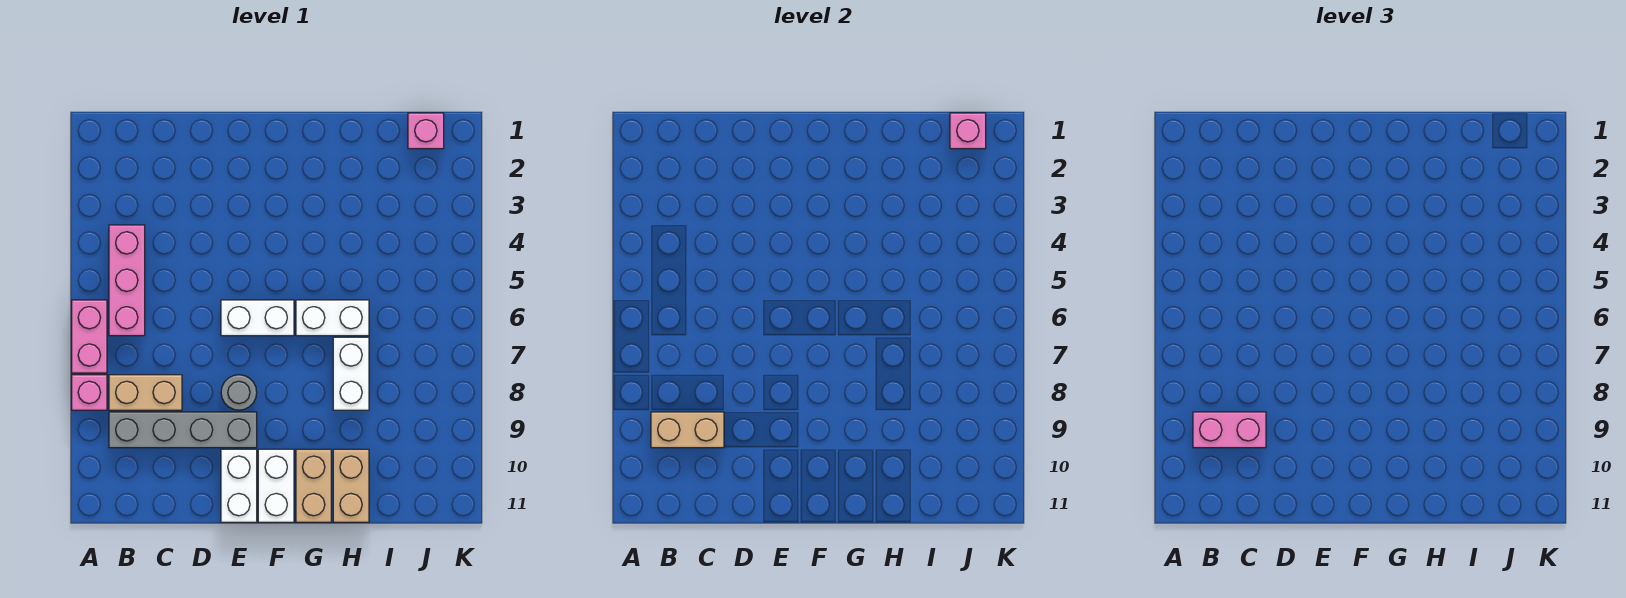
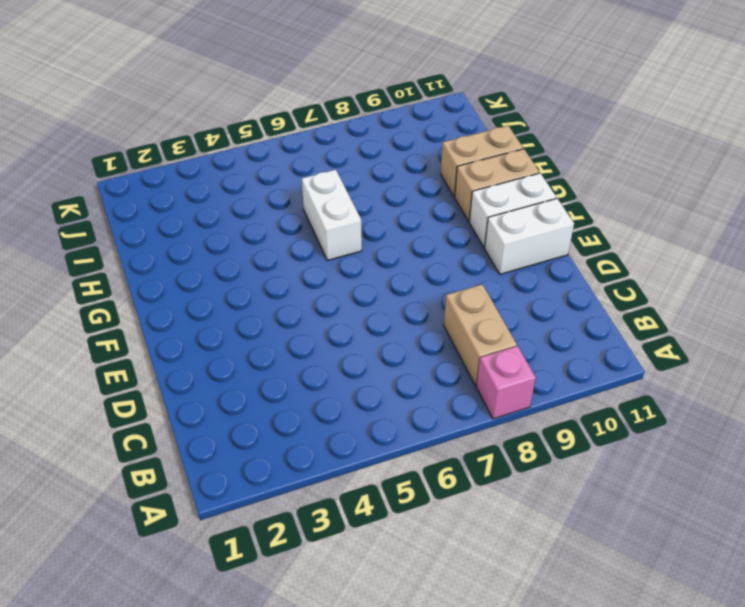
none -> pink 1x2 brick [72,300,107,373]
none -> pink 1x3 brick [109,225,145,336]
none -> grey 1x4 brick [109,412,257,448]

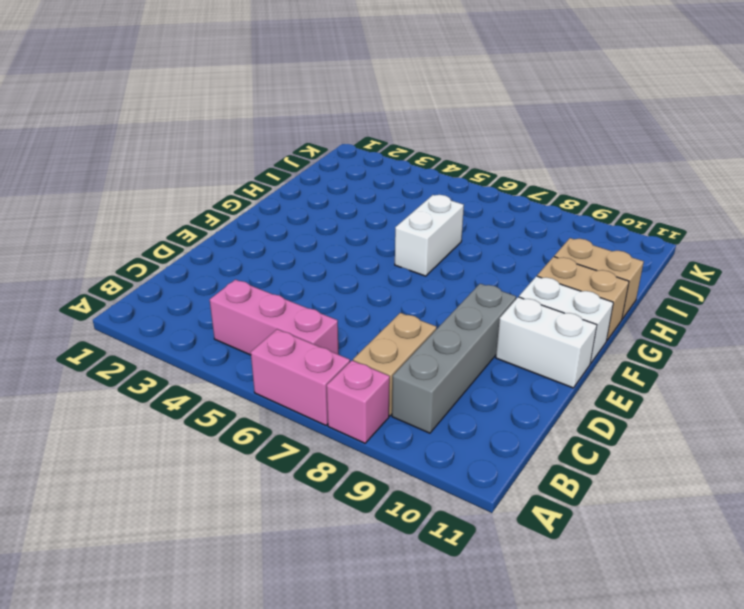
none -> white 1x2 brick [221,300,294,336]
none -> grey 1x1 round brick [221,375,257,410]
none -> white 1x2 brick [333,337,369,410]

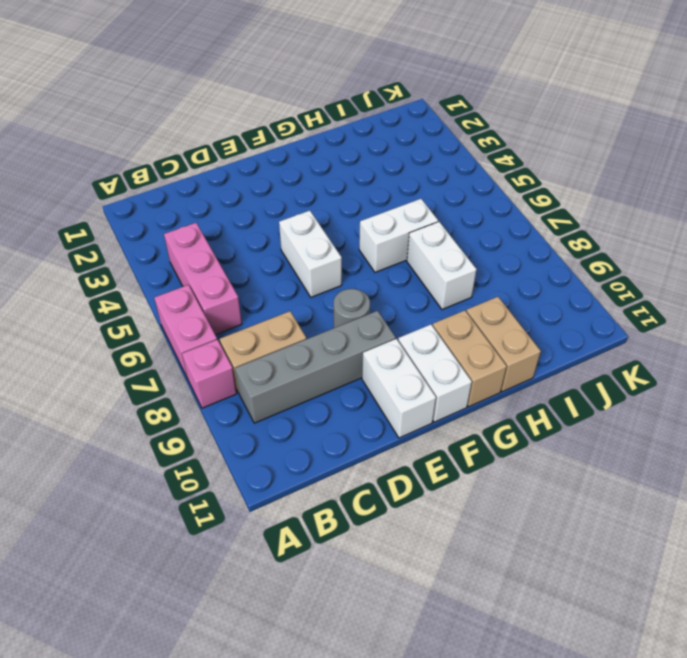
white 1x2 brick [279,211,342,297] -> white 1x2 brick turned to [221,300,294,336]
none -> pink 1x1 brick [408,113,444,149]
none -> tan 1x2 brick [651,412,724,448]
none -> pink 1x1 brick [950,113,986,149]

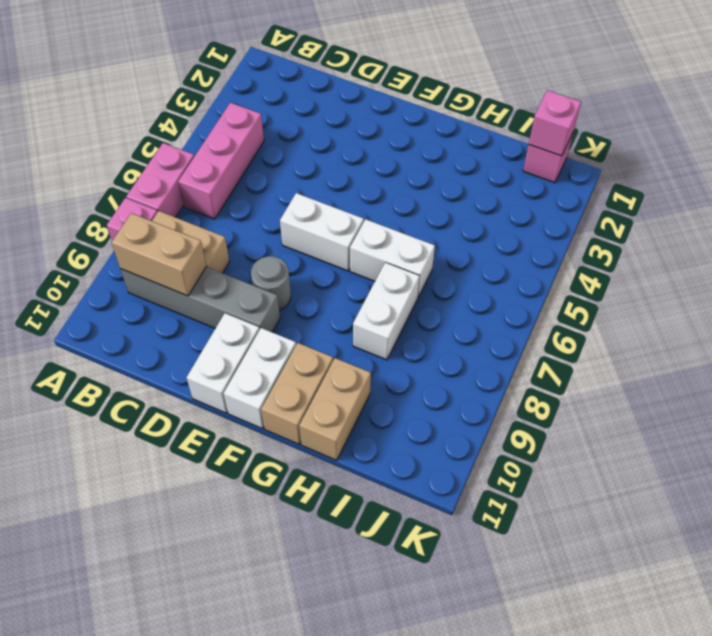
none -> pink 1x2 brick [1193,412,1266,448]

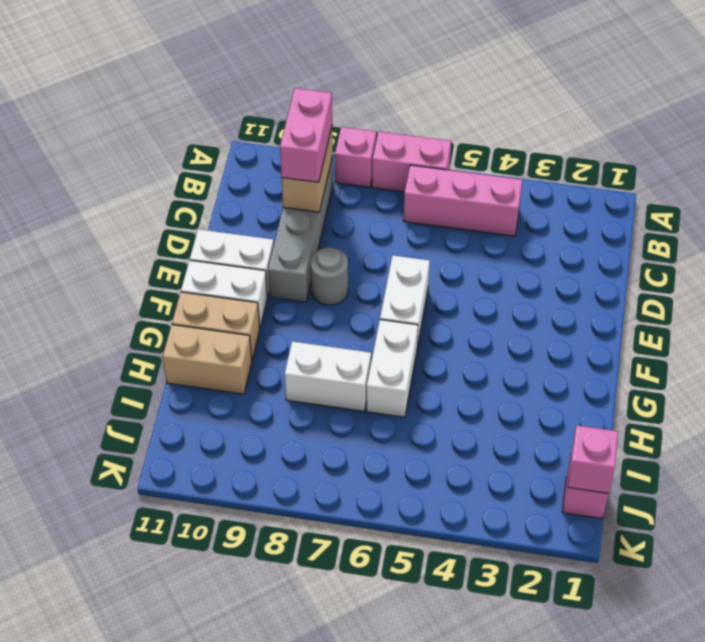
none -> tan 1x2 brick [109,375,182,410]

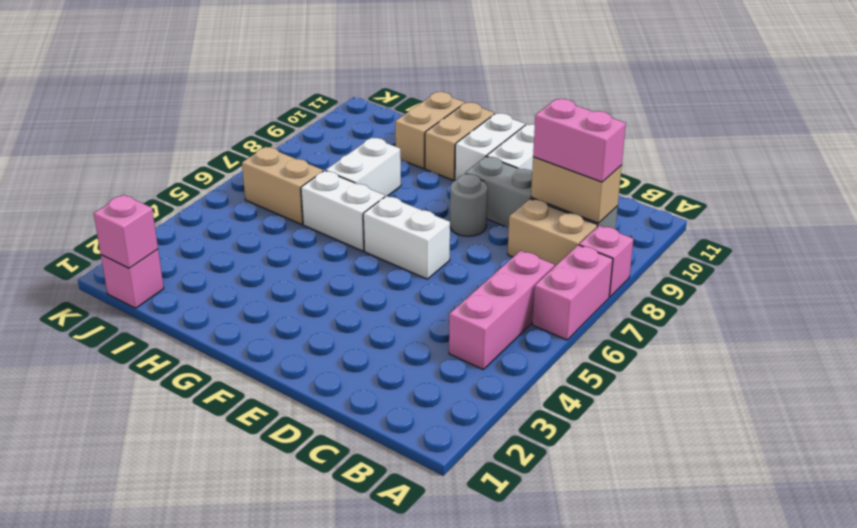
tan 1x2 brick [242,147,323,225] -> none

